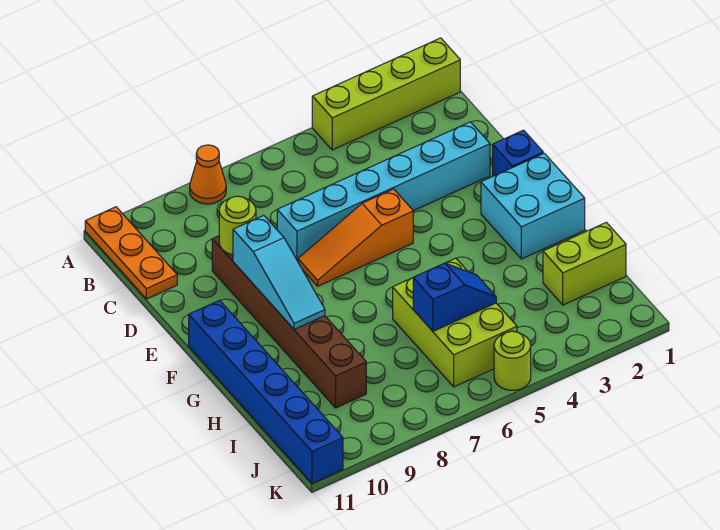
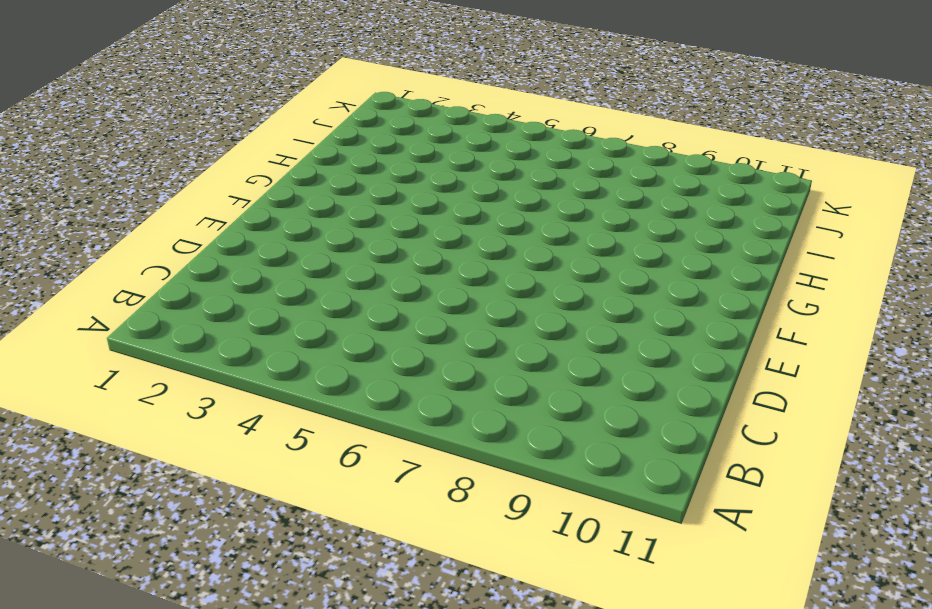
none -> lime 1x4 brick [312,38,460,150]
none -> orange 1x1 cone [190,145,226,204]
none -> orange 1x3 plate [85,207,177,299]

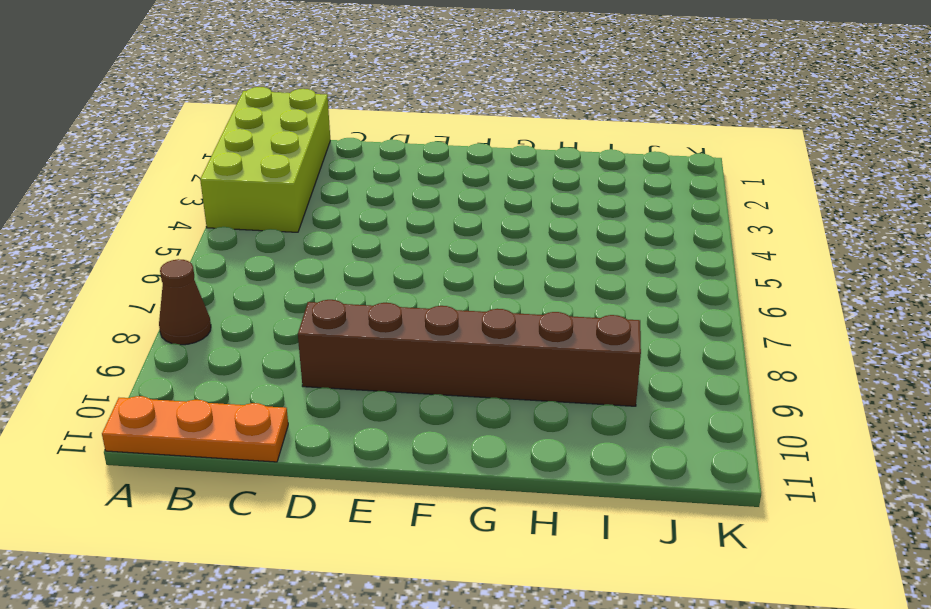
lime 2x4 brick [200,87,330,232] -> lime 1x4 brick [312,38,460,150]
brown 1x1 cone [159,259,211,345] -> orange 1x1 cone [190,145,226,204]
none -> cyan 1x6 brick [277,122,490,261]
none -> blue 1x1 brick [493,130,543,176]
none -> orange 1x3 slope [298,189,413,286]

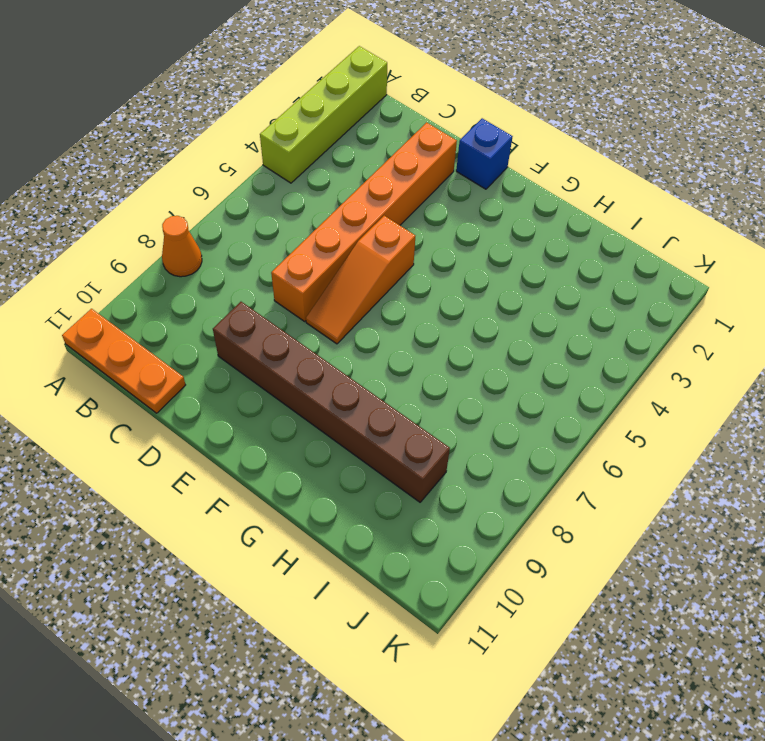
orange 1x6 brick [271,122,457,321] -> cyan 1x6 brick [277,122,490,261]
none -> cyan 2x2 brick [481,153,585,259]
none -> blue 1x6 brick [189,300,343,484]
none -> lime 2x3 brick [393,258,517,387]

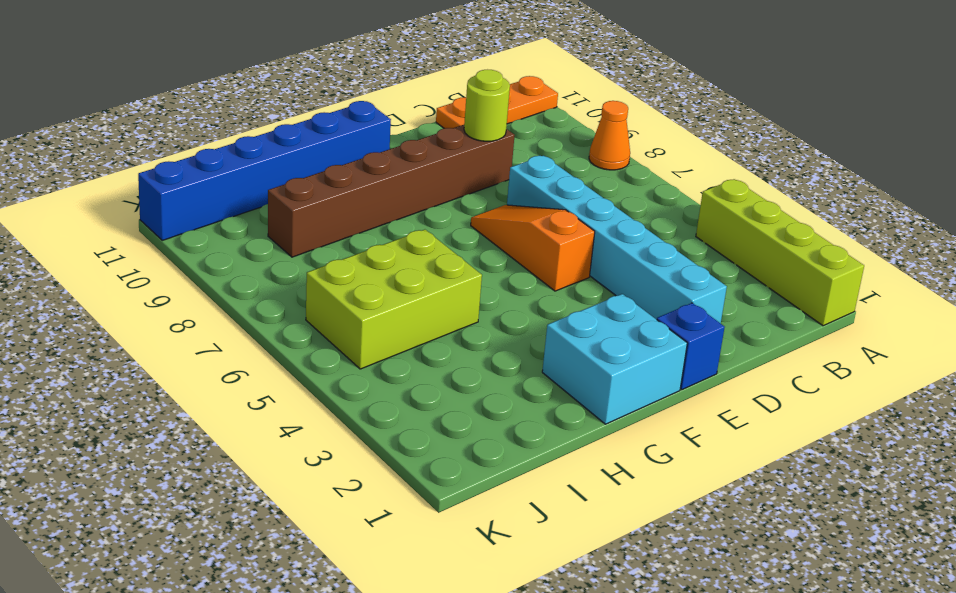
none -> lime 1x2 brick [543,222,626,305]
none -> lime 1x1 round brick [494,331,531,390]
none -> cyan 1x3 slope [233,215,325,329]

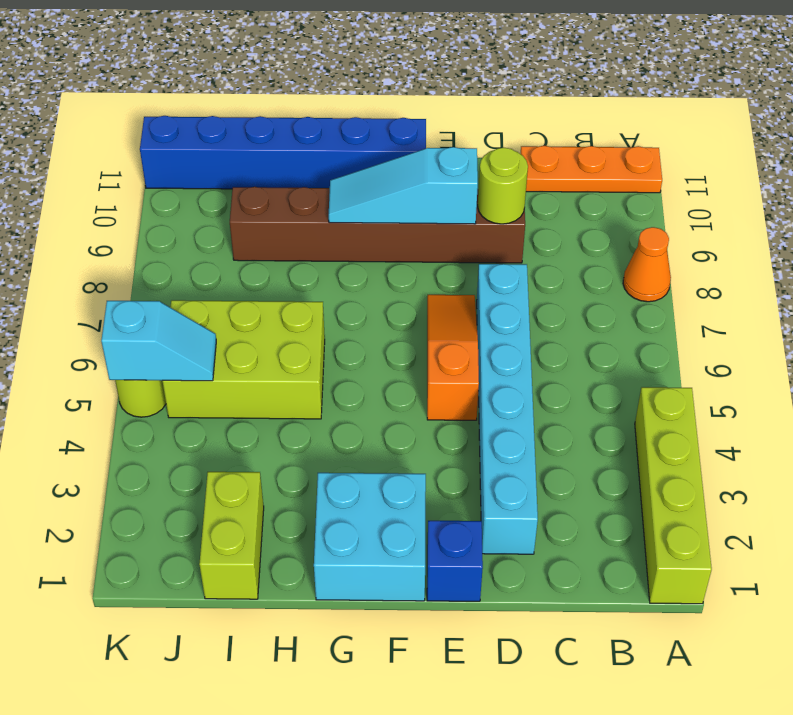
cyan 1x2 slope [101,301,216,381] -> none
none -> blue 1x2 slope [413,263,496,331]

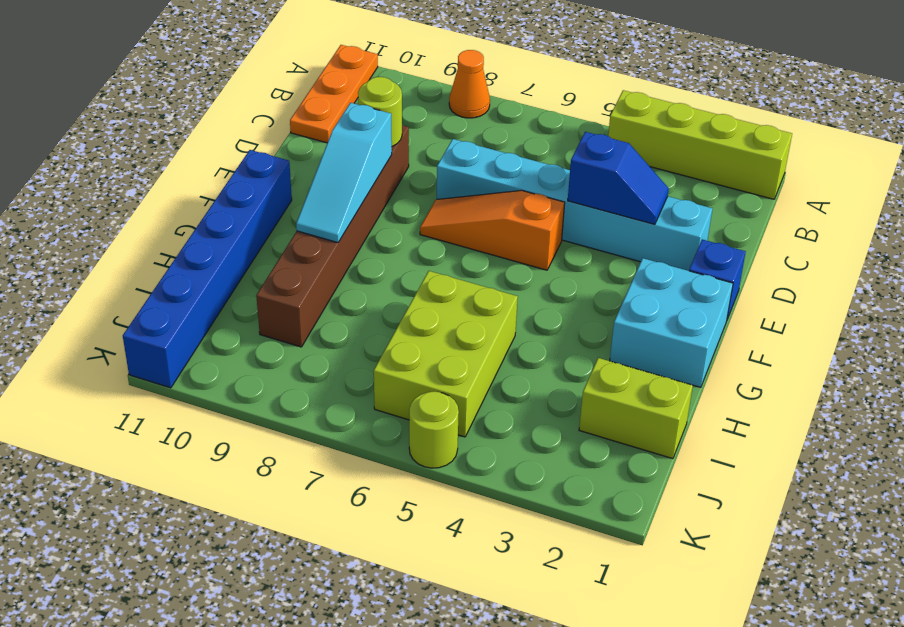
blue 1x2 slope [568,132,669,225] -> blue 1x2 slope moved to [413,263,496,331]

